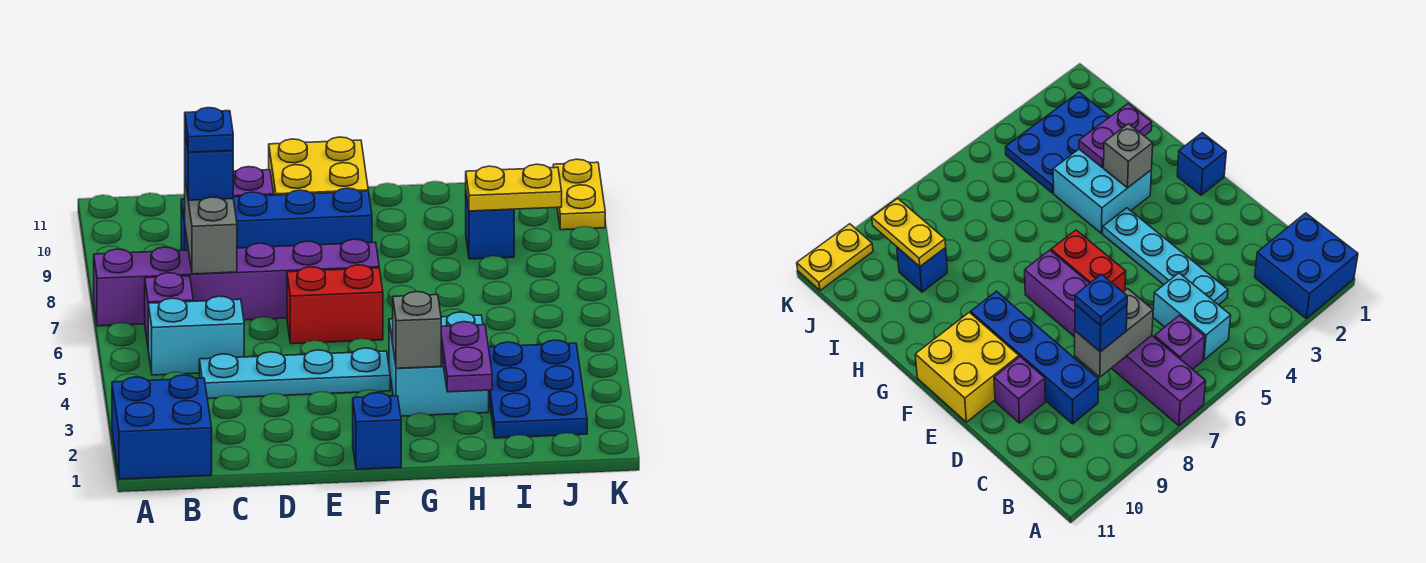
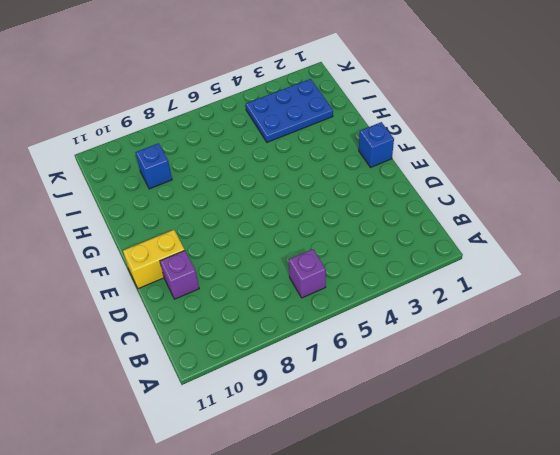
yellow 1x2 brick [123,230,185,289] -> yellow 2x2 brick [269,137,368,195]
none -> blue 2x2 brick [112,375,212,479]
none -> purple 1x6 brick [94,239,379,326]
none -> cyan 1x2 brick [148,296,244,375]

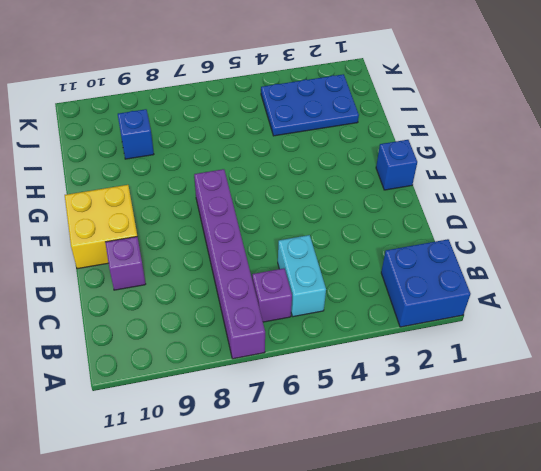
none -> cyan 1x4 plate [199,348,390,399]
none -> blue 1x4 brick [181,188,372,250]
none -> red 1x2 brick [287,265,383,344]

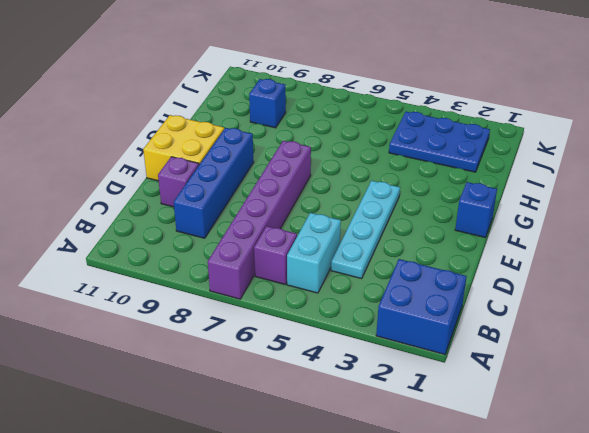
none -> red 1x2 brick [287,265,383,344]
none -> cyan 2x2 brick [389,312,489,416]
none -> yellow 1x2 plate [553,159,605,230]

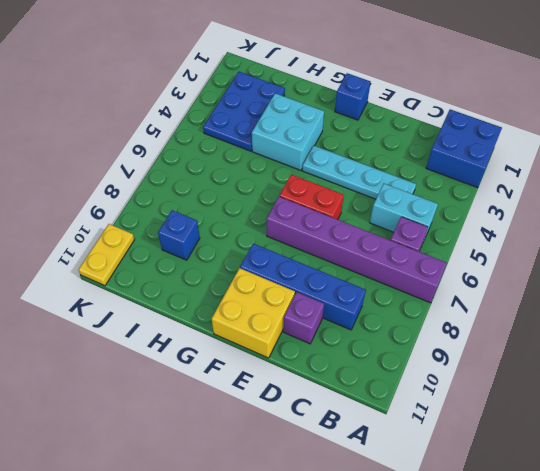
none -> grey 1x2 brick [185,181,237,274]
none -> grey 1x1 brick [393,292,441,368]
none -> purple 1x2 plate [441,322,492,392]

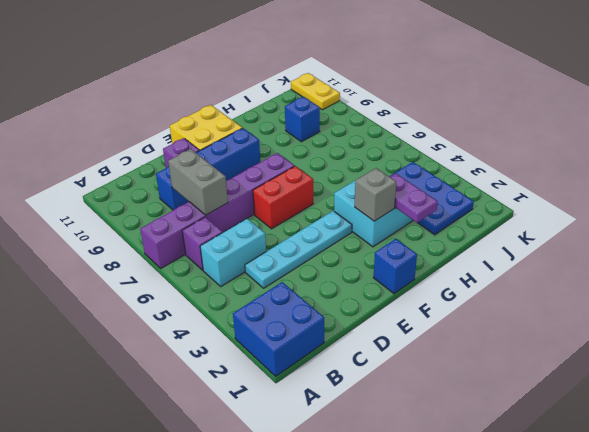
none -> yellow 1x2 plate [466,164,562,211]
none -> blue 1x1 brick [185,133,233,200]
none -> blue 1x1 plate [185,108,233,152]

